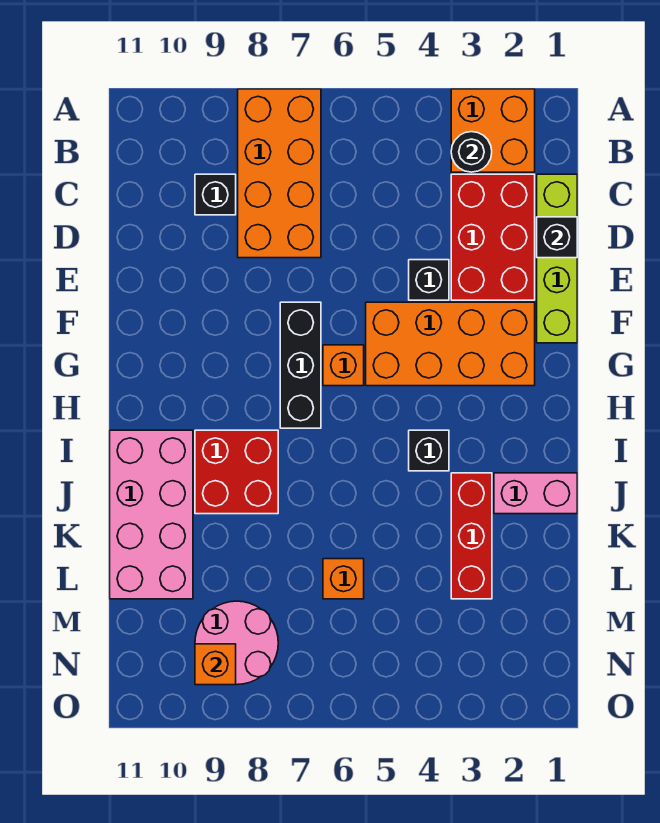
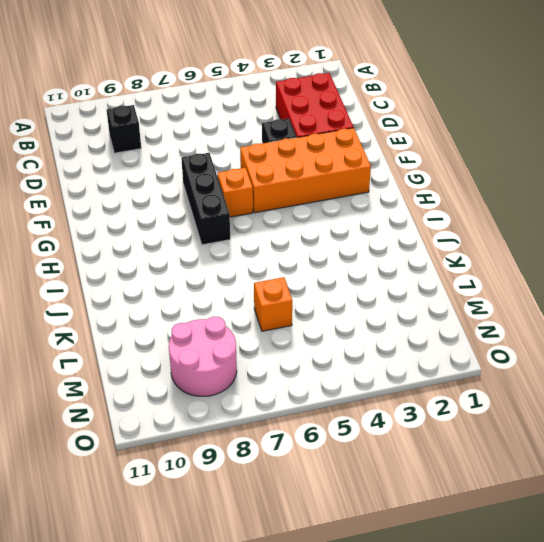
none -> orange 2x2 brick [451,89,535,172]
none -> orange 2x4 brick [238,89,321,258]
none -> lime 1x4 brick [537,174,577,343]

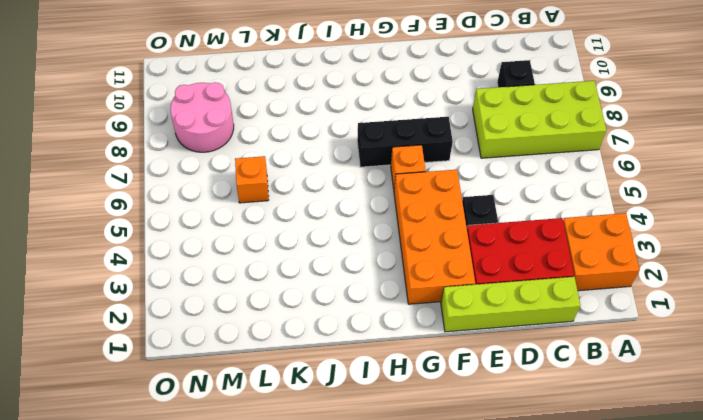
lime 2x4 brick [473,81,606,158] -> orange 2x4 brick [238,89,321,258]
none -> black 1x1 brick [409,430,449,471]
none -> red 2x2 brick [195,430,278,514]
none -> pink 2x4 brick [110,430,193,599]

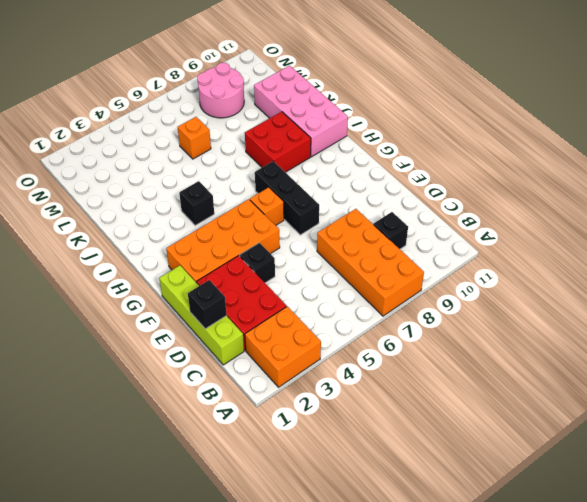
none -> pink 1x2 brick [494,473,577,514]
none -> red 1x3 brick [451,473,492,599]
none -> black 1x1 round brick [451,132,492,172]

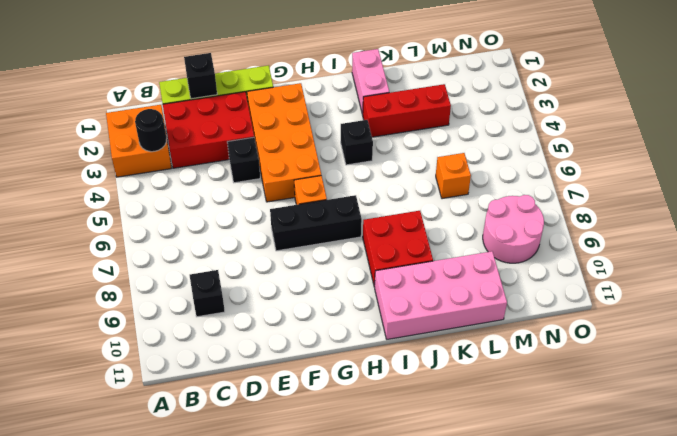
none -> orange 2x4 brick [238,89,321,258]
none -> orange 1x1 brick [195,644,236,685]

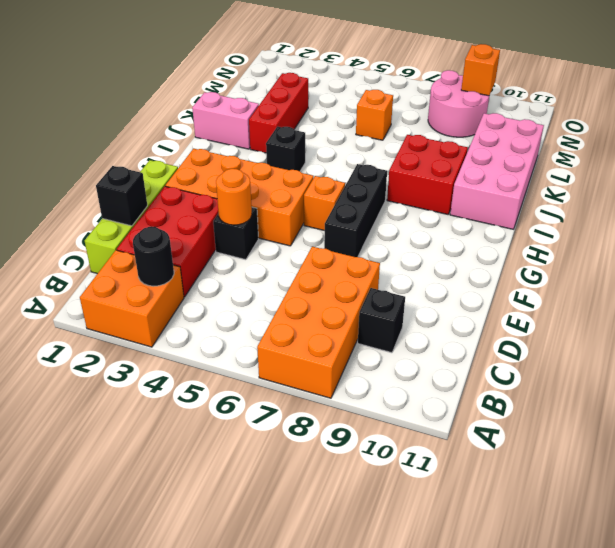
orange 1x1 round brick [216,169,252,225] -> none

